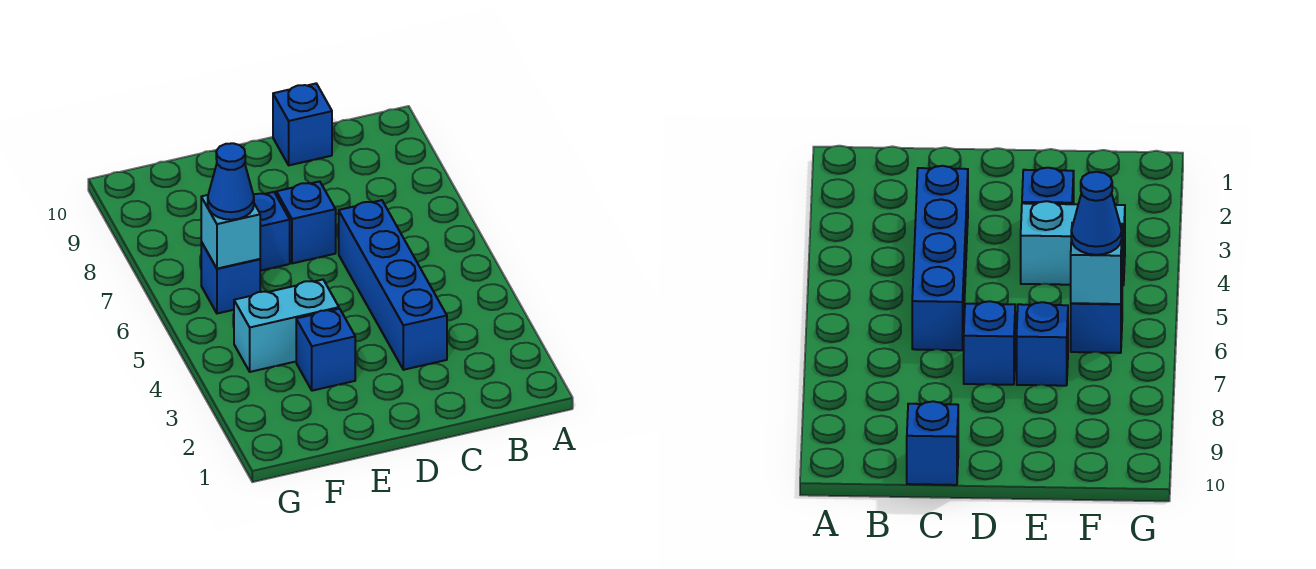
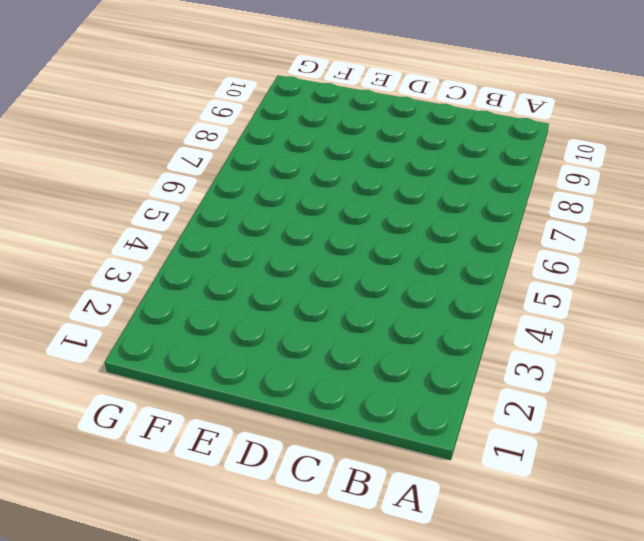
none -> blue 1x4 brick [339,200,447,370]
none -> blue 1x1 brick [273,84,332,165]

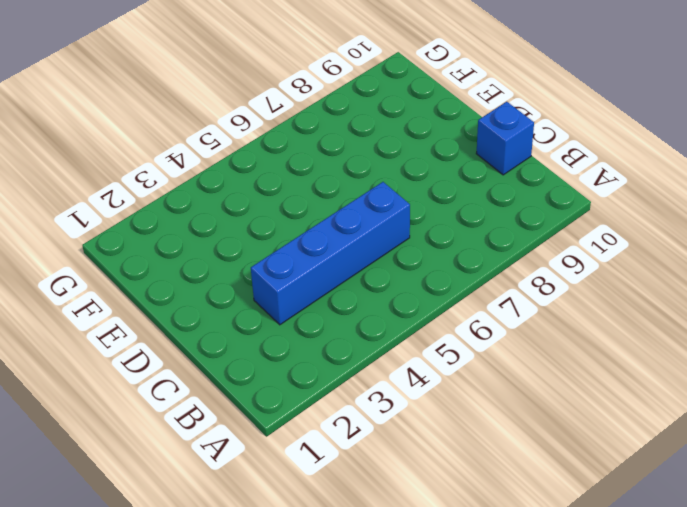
none -> blue 1x1 brick [276,181,336,263]
none -> blue 1x1 brick [296,309,355,391]

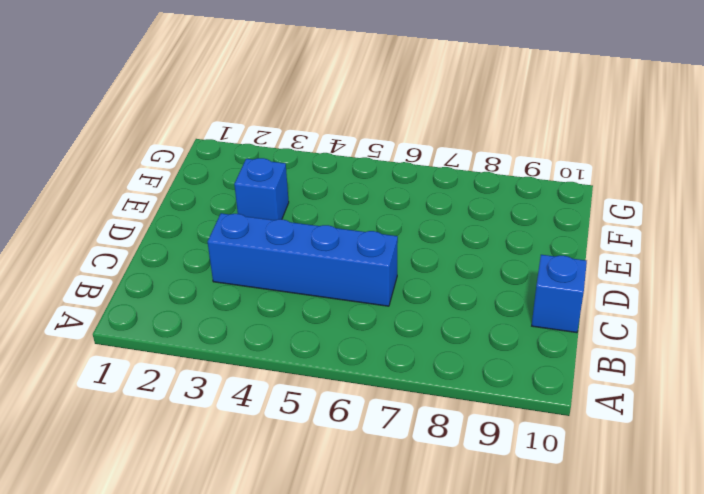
none -> blue 1x1 brick [276,181,336,263]
none -> cyan 1x2 brick [234,280,339,372]

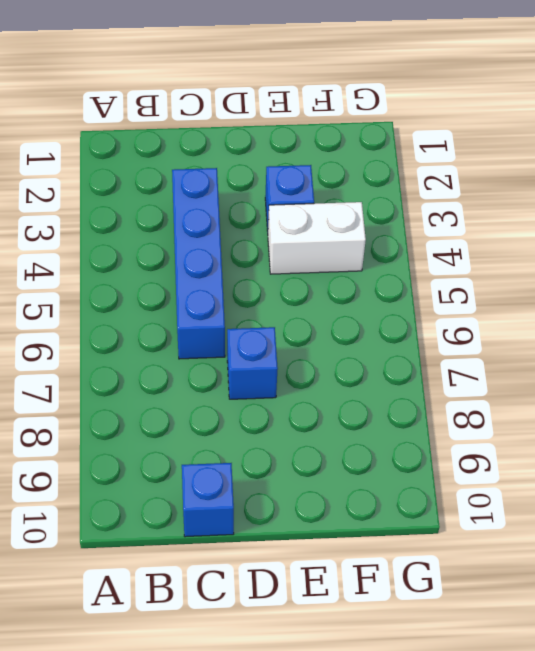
white 1x2 brick [268,202,366,274] -> cyan 1x2 brick [234,280,339,372]
none -> blue 1x1 brick [254,192,290,271]
none -> blue 1x1 brick [201,242,260,314]

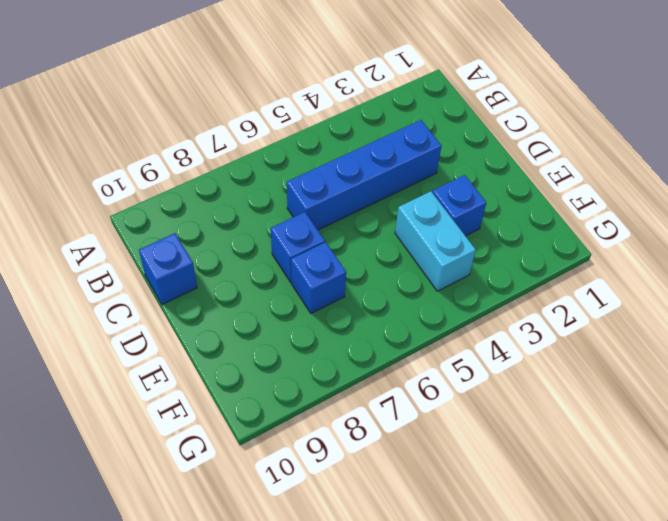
none -> blue 1x1 brick [201,242,260,314]
none -> cyan 1x1 brick [201,195,260,269]

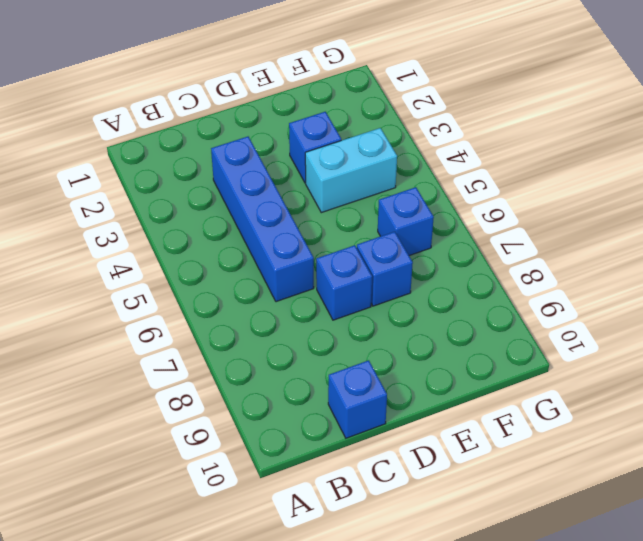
none -> cyan 1x1 brick [201,195,260,269]
none -> blue 1x1 cone [208,143,254,220]

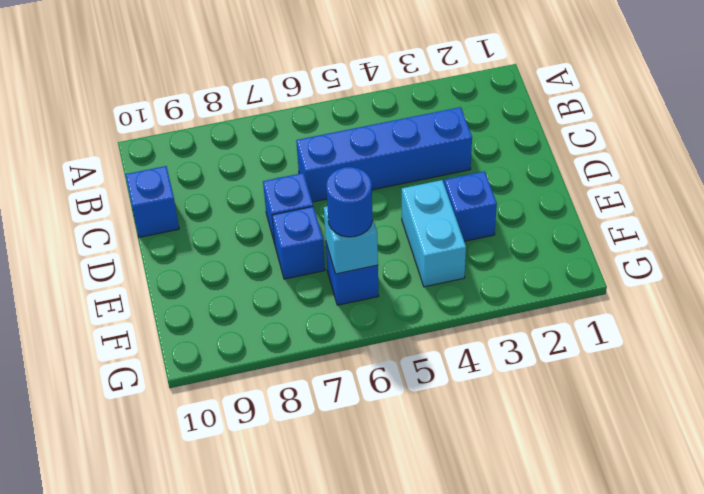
blue 1x1 round brick [326,167,372,237] -> blue 1x1 cone [208,143,254,220]

